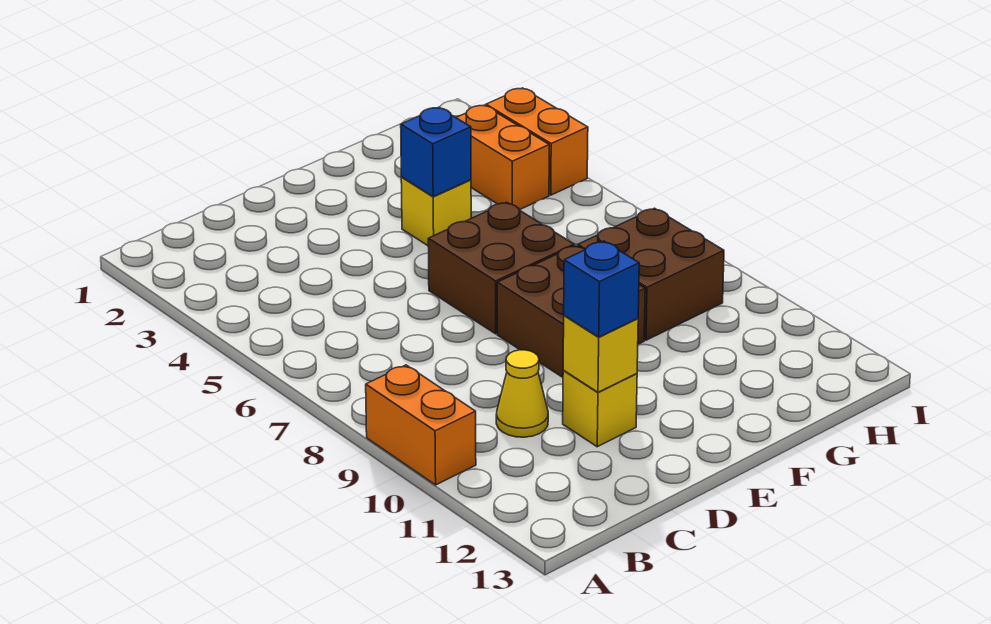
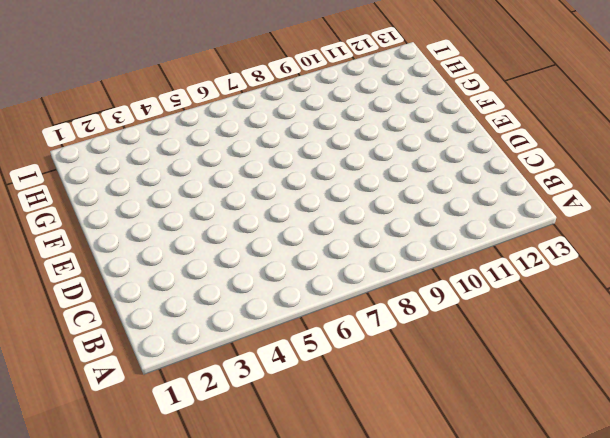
none -> orange 1x2 brick [366,365,476,485]
none -> yellow 1x1 cone [496,350,548,437]
none -> yellow 1x1 brick [563,370,637,447]

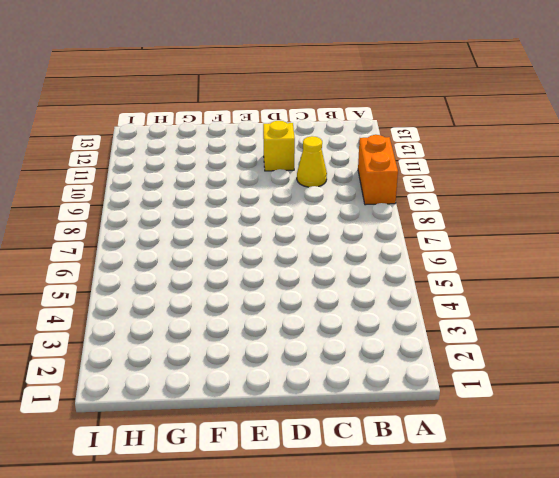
none -> brown 2x2 brick [428,202,574,334]
none -> brown 2x2 brick [497,245,645,377]
none -> yellow 1x1 brick [401,177,471,246]

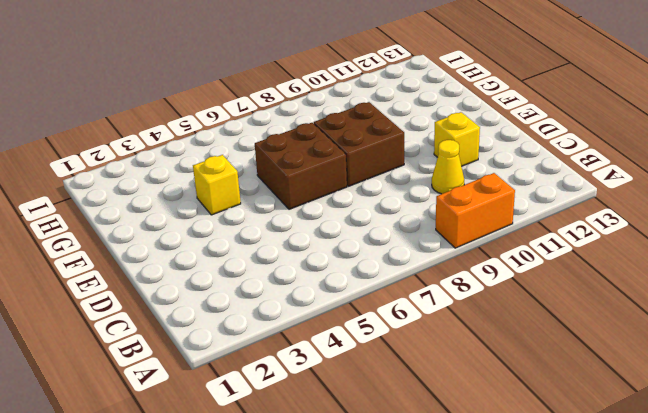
none -> brown 2x2 brick [578,208,724,340]
none -> orange 1x2 brick [456,105,549,210]
none -> orange 1x2 brick [486,88,588,195]

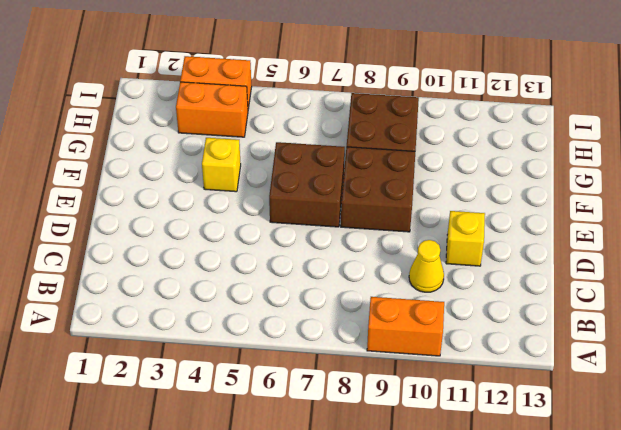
none -> yellow 1x1 brick [563,315,638,392]
none -> blue 1x1 brick [401,107,471,197]
none -> blue 1x1 brick [564,241,639,337]

